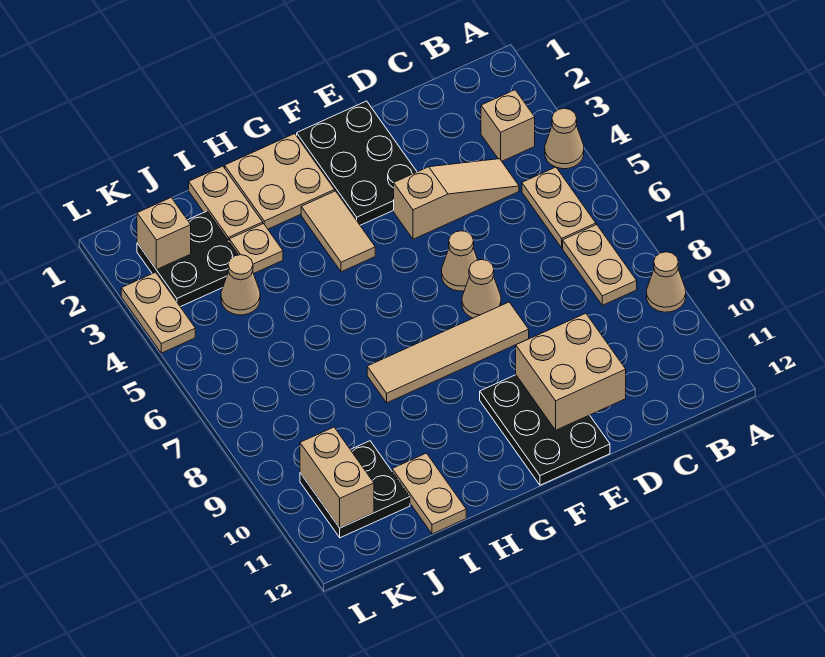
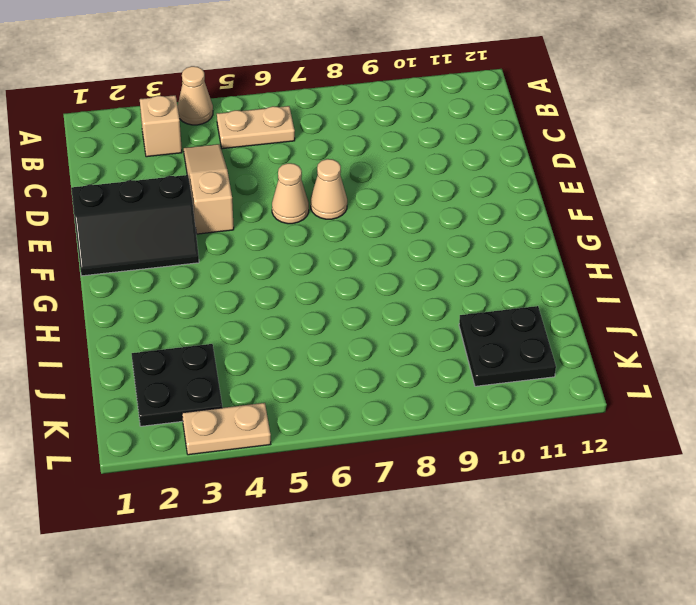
black 2x3 slope [71,175,199,276] -> black 2x3 plate [297,101,417,225]
none -> tan 1x1 cone [647,252,686,312]
none -> tan 1x2 plate [563,225,637,305]
none -> tan 1x4 tile [367,302,529,403]

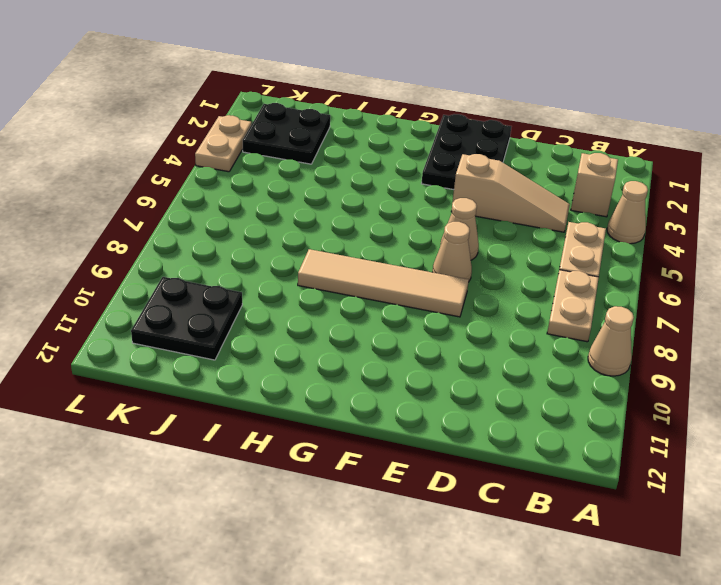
none -> black 2x3 plate [480,375,610,485]
none -> tan 2x2 plate [225,134,335,229]
none -> tan 1x2 tile [301,191,375,272]

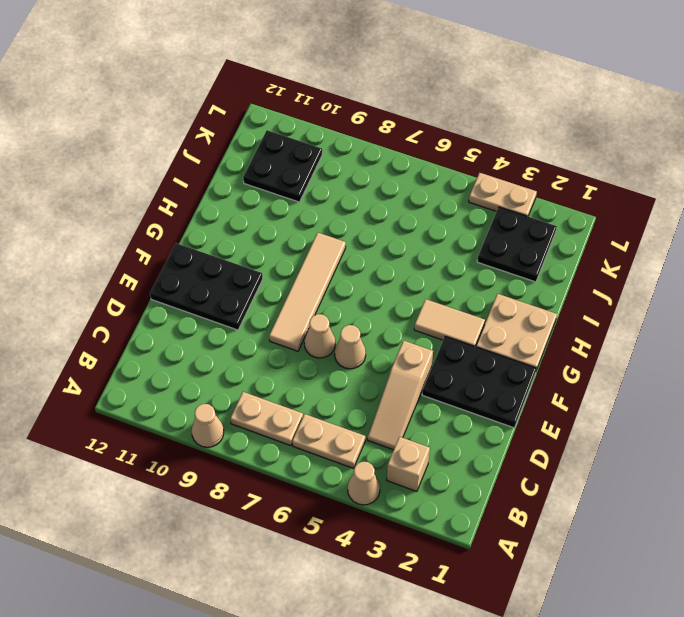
none -> tan 1x2 plate [189,166,263,241]
none -> tan 1x1 plate [229,224,283,274]
none -> tan 1x2 plate [392,453,466,534]

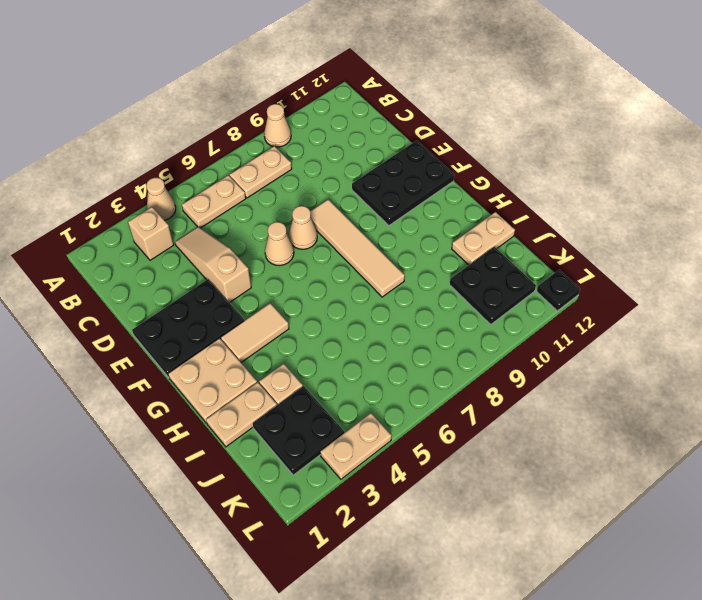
black 1x1 plate [537,270,580,311] -> none
none -> tan 1x1 cone [221,255,260,315]
none -> tan 2x2 brick [516,313,626,430]
none -> tan 1x1 brick [137,198,191,270]

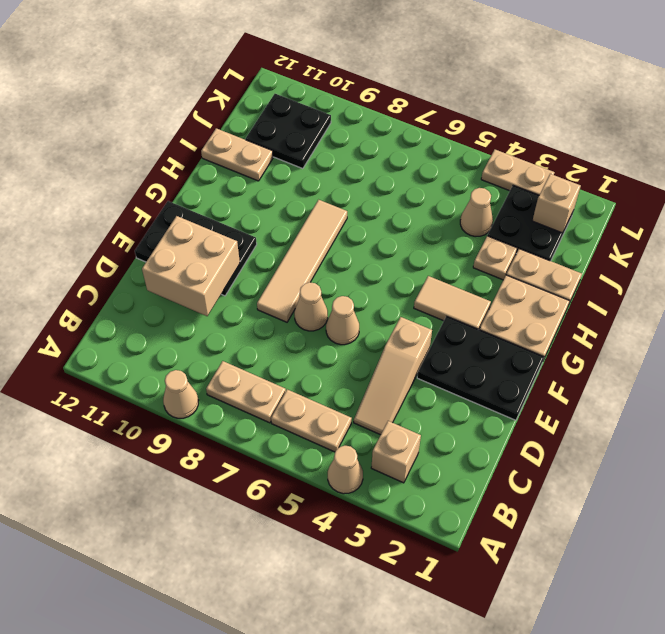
none -> tan 1x2 brick [300,427,374,528]

